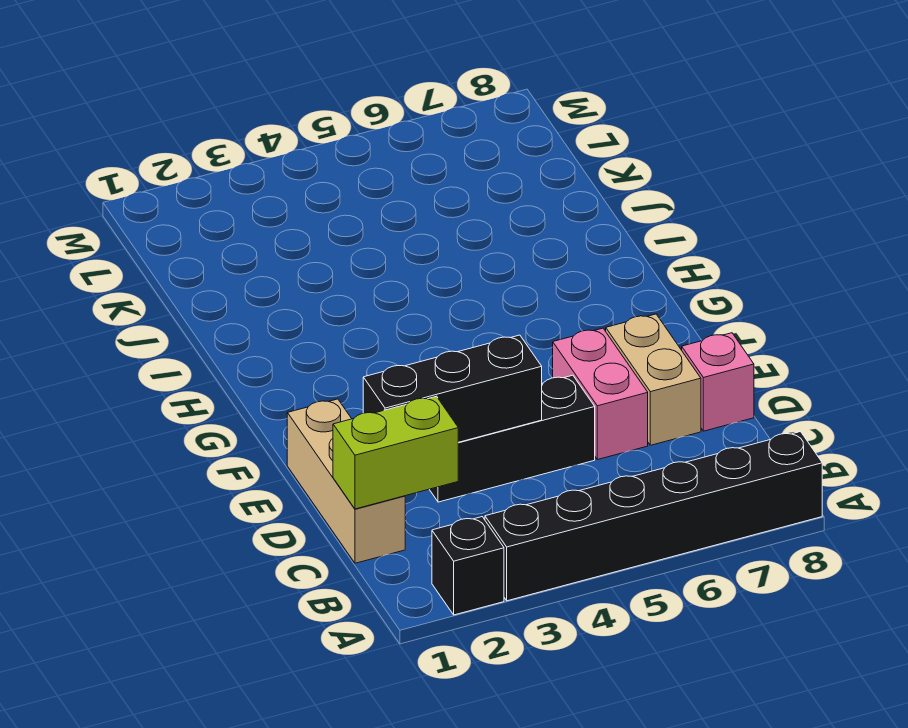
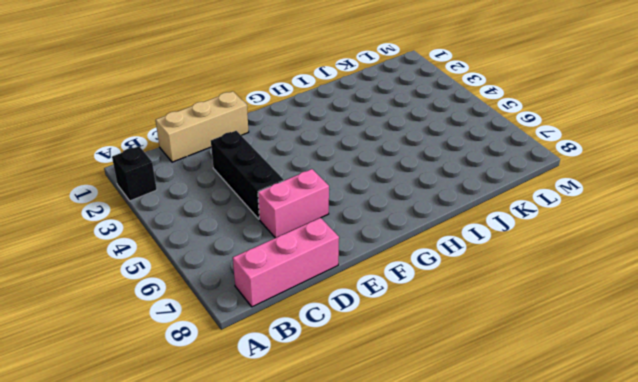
pink 1x3 brick [233,218,339,307] -> pink 1x1 brick [682,333,754,431]
none -> black 1x6 brick [485,432,822,601]
none -> tan 1x2 brick [606,314,701,445]

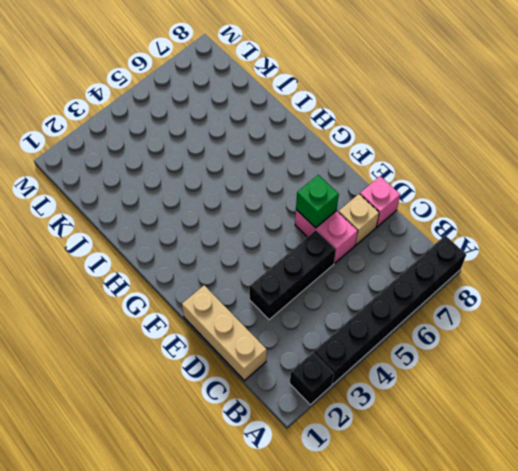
tan 1x1 brick [338,194,379,245] -> tan 1x2 brick [606,314,701,445]
green 1x1 brick [296,175,339,228] -> none
none -> lime 1x2 brick [333,396,458,509]
none -> black 1x3 brick [363,335,542,442]

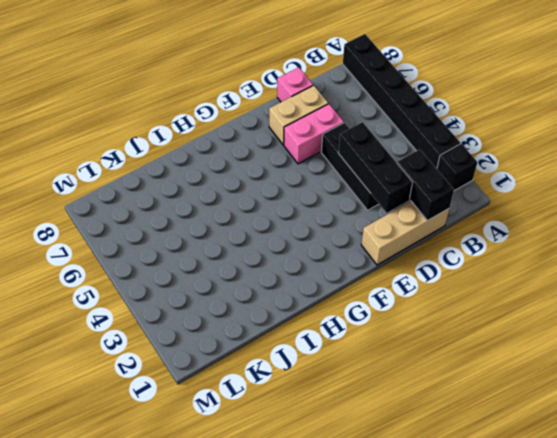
black 1x2 brick [397,149,454,221] -> lime 1x2 brick [333,396,458,509]

